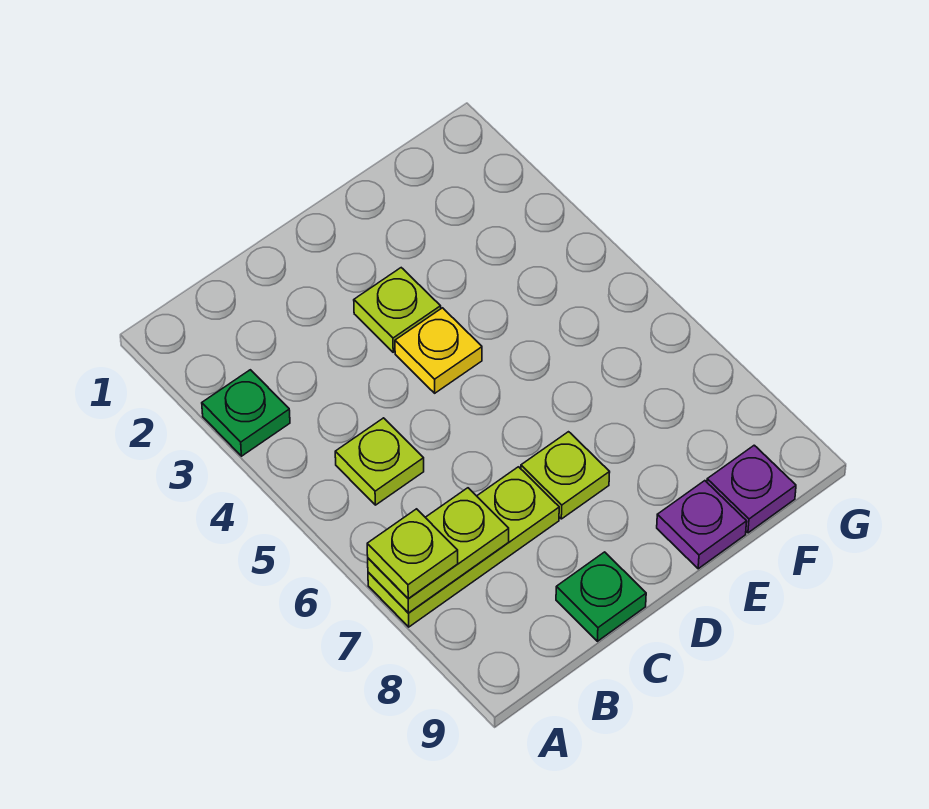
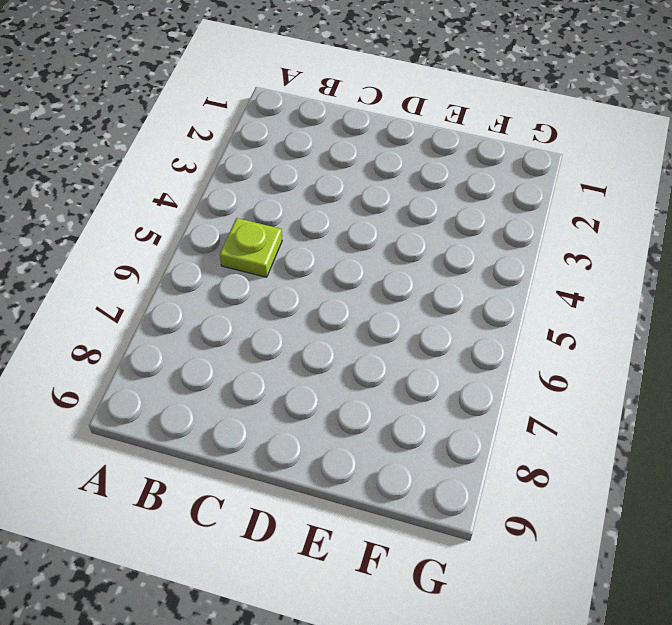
none -> green 1x1 plate [202,370,290,456]
none -> lime 1x3 plate [368,467,559,627]

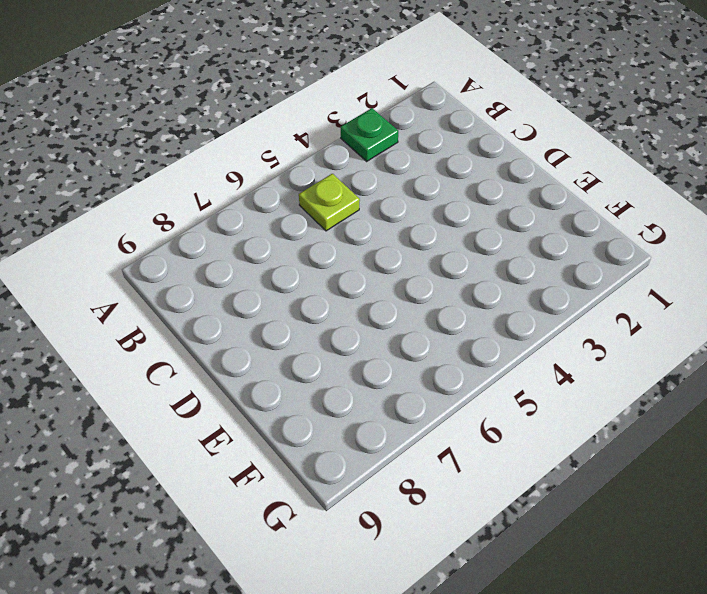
none -> lime 1x3 plate [368,467,559,627]
none -> green 1x1 plate [556,552,646,641]

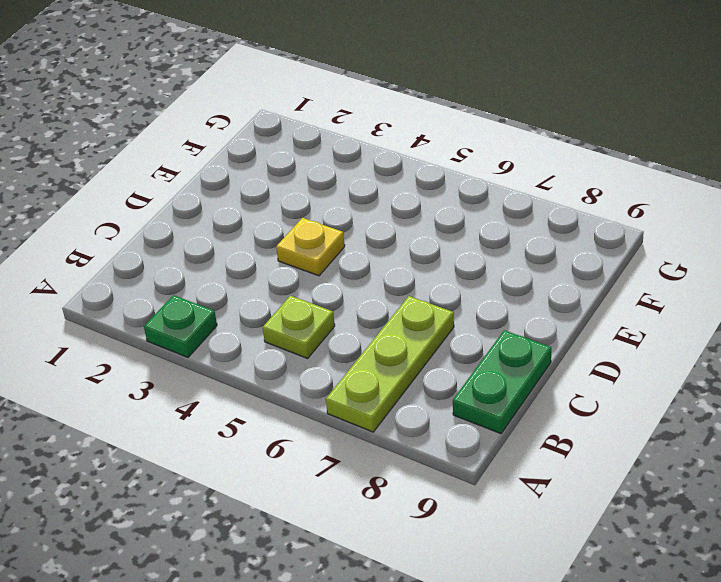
green 1x2 plate [453,330,551,434] -> green 1x1 plate [556,552,646,641]
none -> lime 1x1 plate [354,268,441,352]
none -> lime 1x1 plate [521,432,610,519]

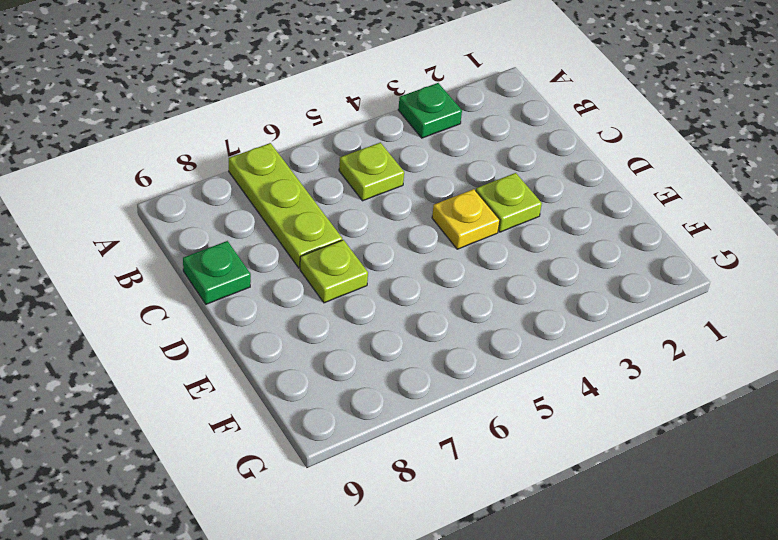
none -> purple 1x1 plate [657,481,747,569]
none -> purple 1x1 plate [707,445,796,533]

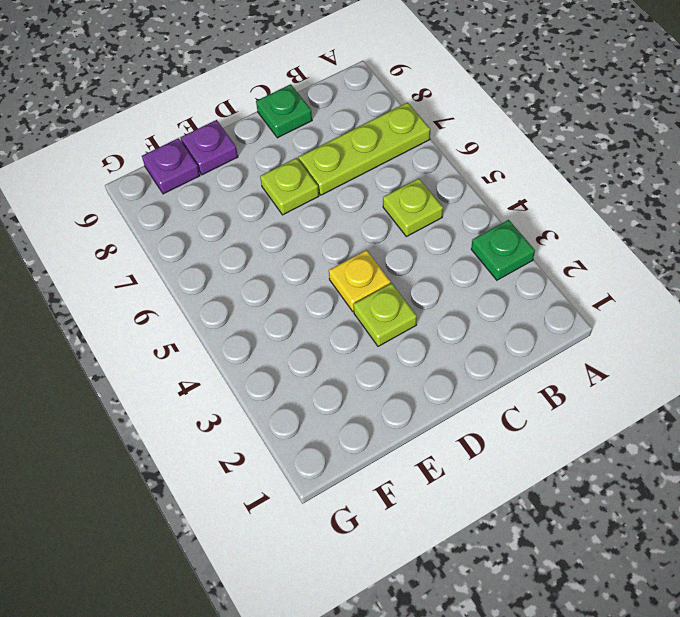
none -> lime 1x2 plate [368,488,509,613]
none -> lime 1x1 plate [367,509,458,598]

